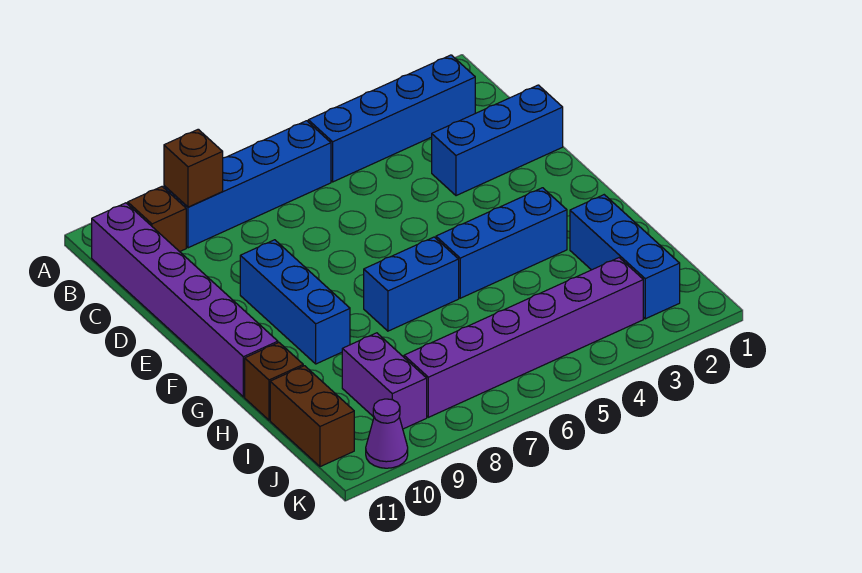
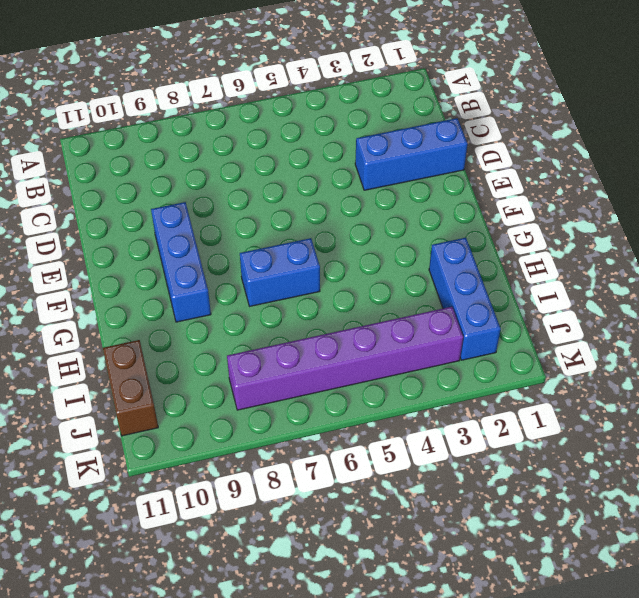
none -> blue 1x4 brick [308,55,475,182]
none -> blue 1x4 brick [164,121,331,248]
none -> brown 1x1 brick [128,187,186,252]

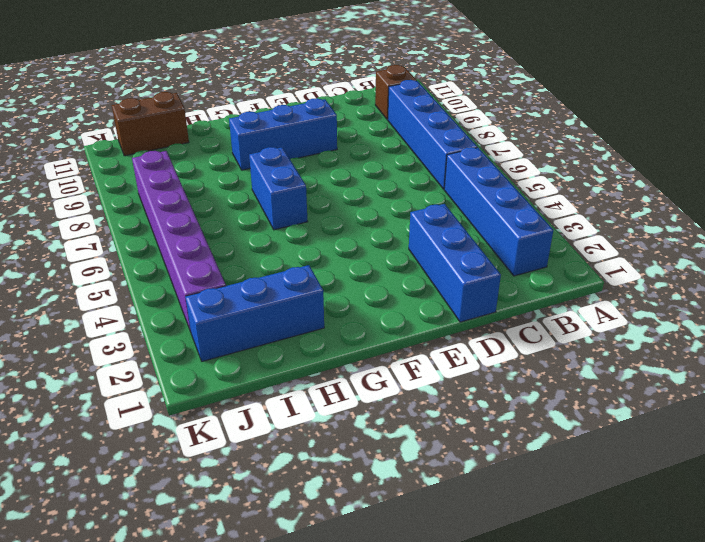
none -> purple 1x6 brick [92,203,278,397]
none -> blue 1x3 brick [436,188,567,298]
none -> brown 1x1 brick [245,343,303,420]

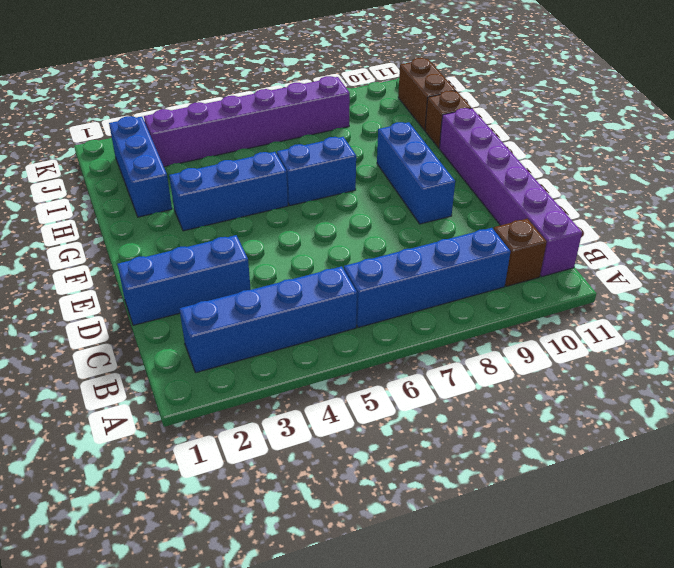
none -> purple 1x2 brick [342,333,427,429]
none -> purple 1x1 cone [366,399,408,468]
none -> brown 1x1 brick [164,129,223,207]

